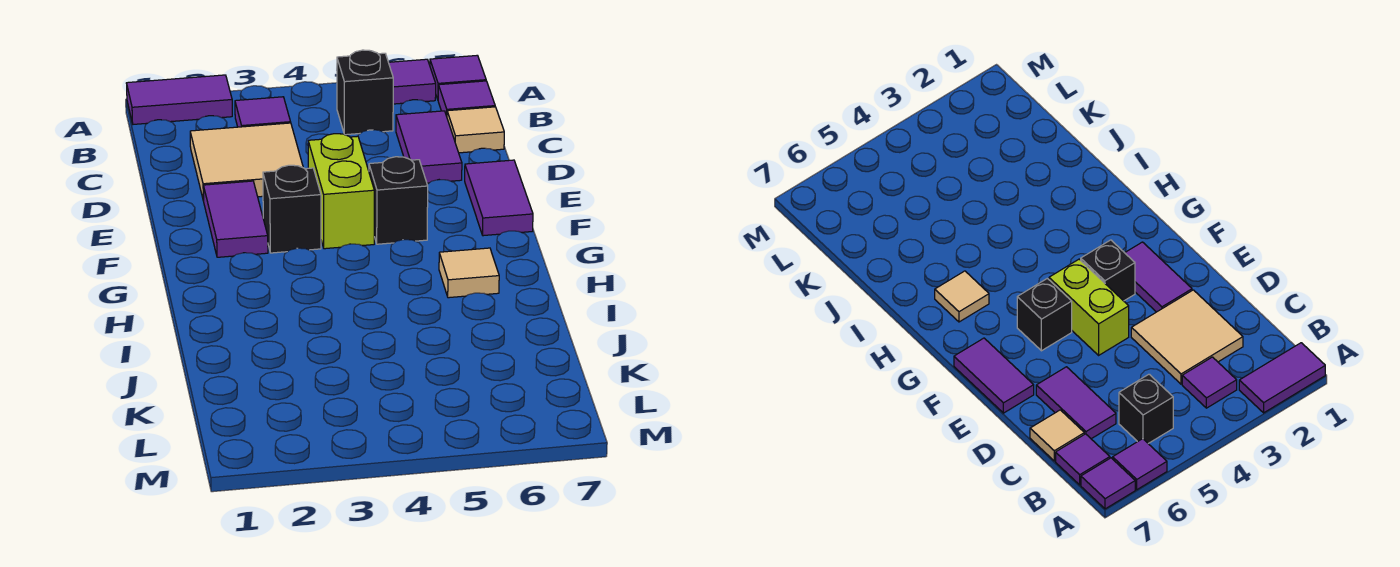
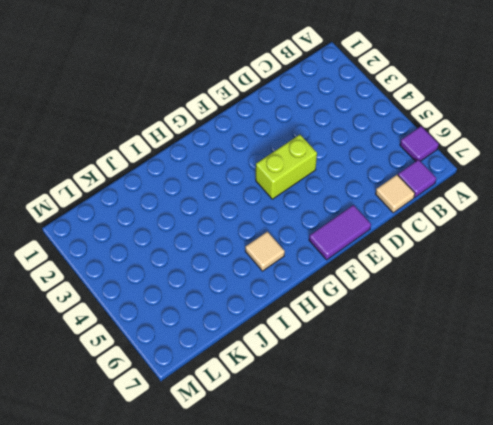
none -> purple 1x2 tile [127,75,232,124]
none -> purple 1x1 tile [430,55,486,99]
none -> purple 1x1 tile [235,97,291,127]

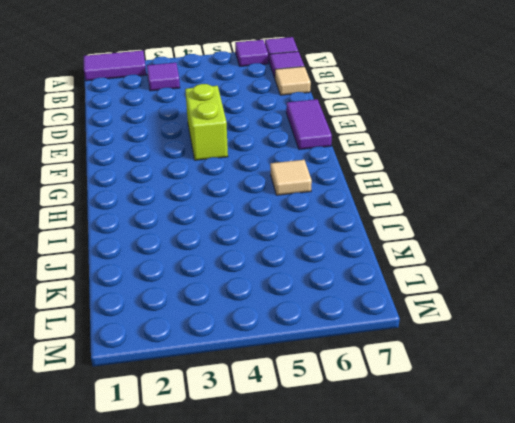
none -> black 1x1 brick [337,50,393,135]
none -> tan 2x2 tile [190,123,303,201]
none -> purple 1x2 tile [396,111,462,183]

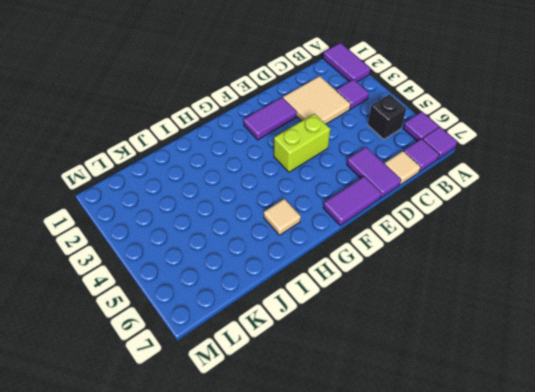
purple 1x2 tile [347,147,401,198] -> purple 1x2 tile turned to [396,111,462,183]
none -> black 1x1 brick [263,165,321,253]
none -> black 1x1 brick [369,157,428,244]

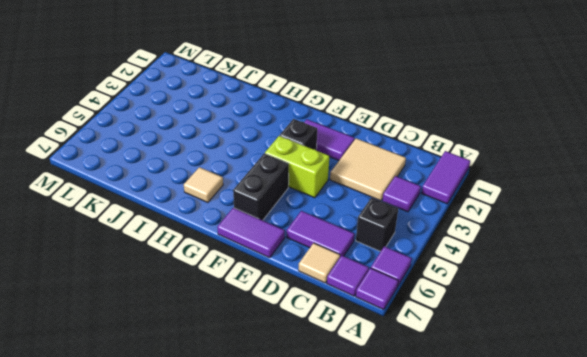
black 1x2 brick [233,153,289,220] -> black 1x1 brick [369,157,428,244]

